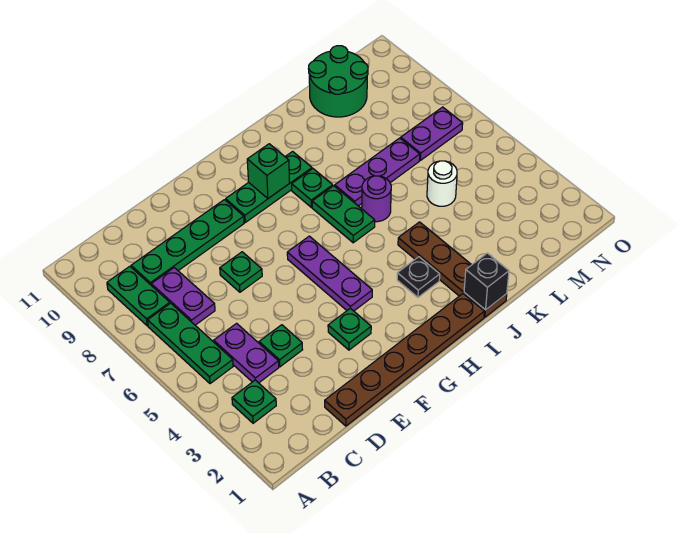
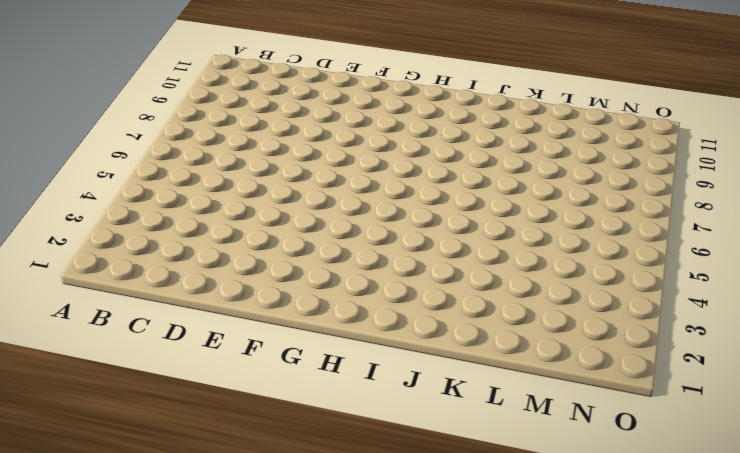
none -> green 1x1 plate [232,380,276,423]
none -> green 1x3 plate [148,303,233,384]
none -> green 1x2 plate [107,266,170,326]

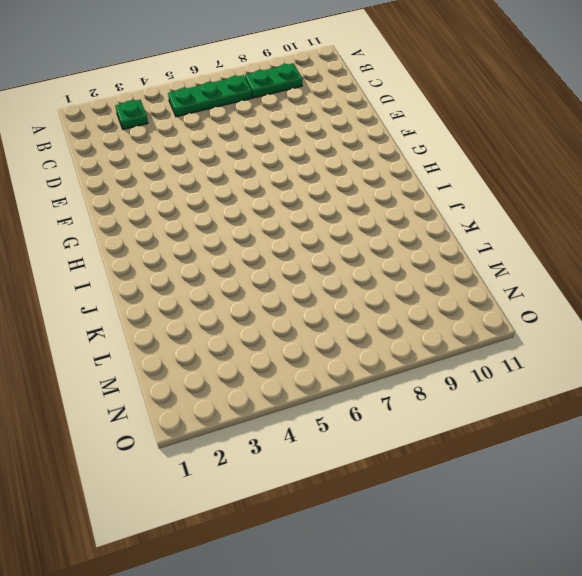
none -> purple 1x2 plate [214,323,279,383]
none -> purple 1x2 plate [151,268,215,325]
none -> green 1x4 plate [131,200,244,286]

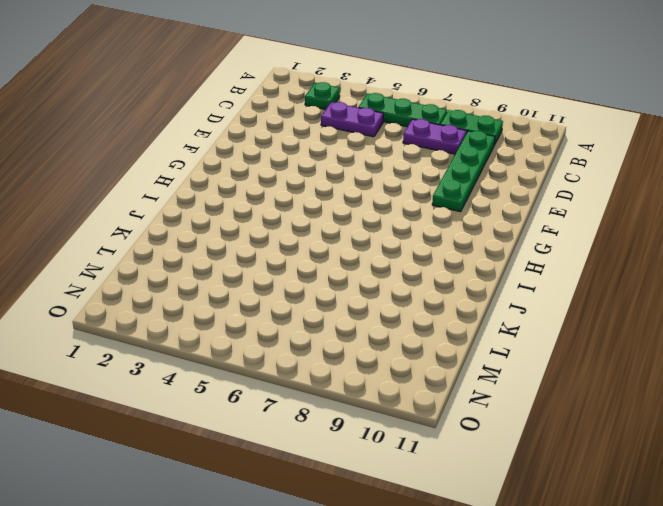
none -> brown 1x6 plate [325,294,484,426]
none -> green 1x1 plate [259,325,303,367]
none -> green 1x1 plate [220,252,262,292]

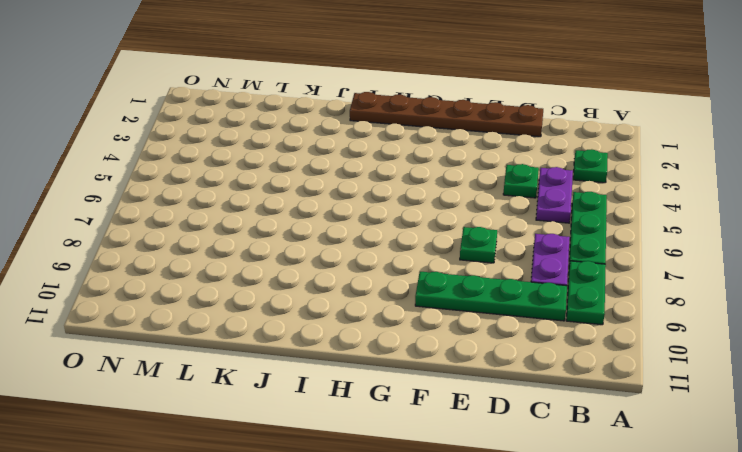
none -> green 1x1 plate [328,308,371,350]
none -> purple 1x3 plate [287,236,372,311]
none -> green 1x3 plate [226,152,312,222]

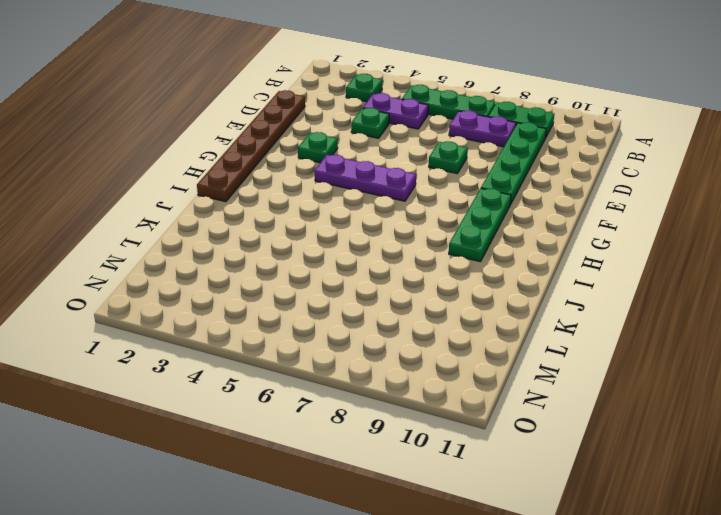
none -> black 1x1 plate [397,257,440,297]
none -> green 1x2 plate [312,186,375,243]
none -> green 1x1 plate [292,169,333,207]

